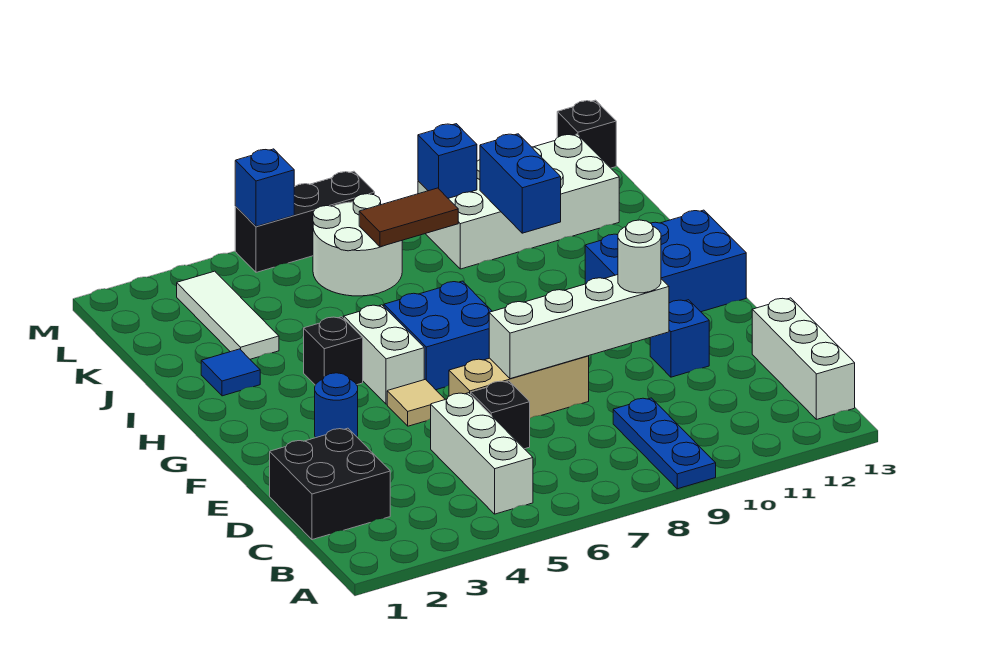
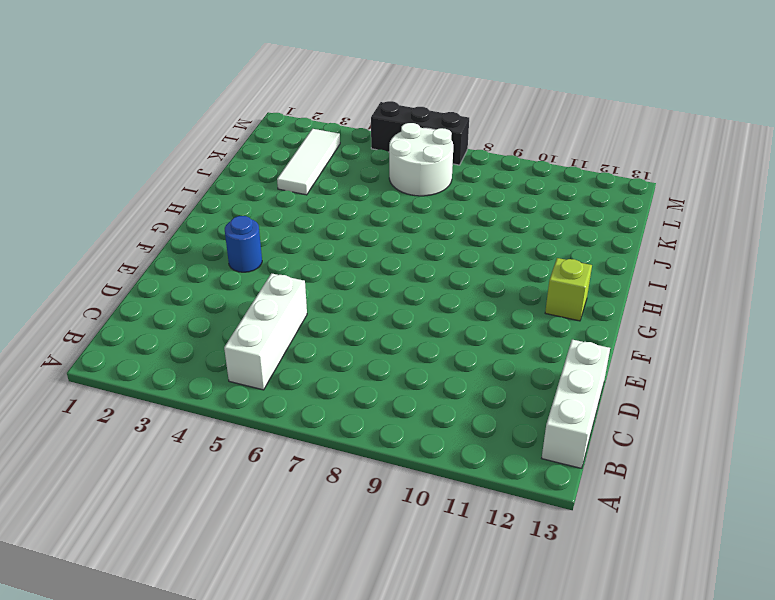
lime 1x1 brick [545,258,592,321] -> blue 2x3 brick [585,210,746,312]
none -> blue 1x3 plate [613,398,716,489]
none -> black 2x2 brick [270,428,390,540]
none -> black 1x1 brick [471,381,530,449]

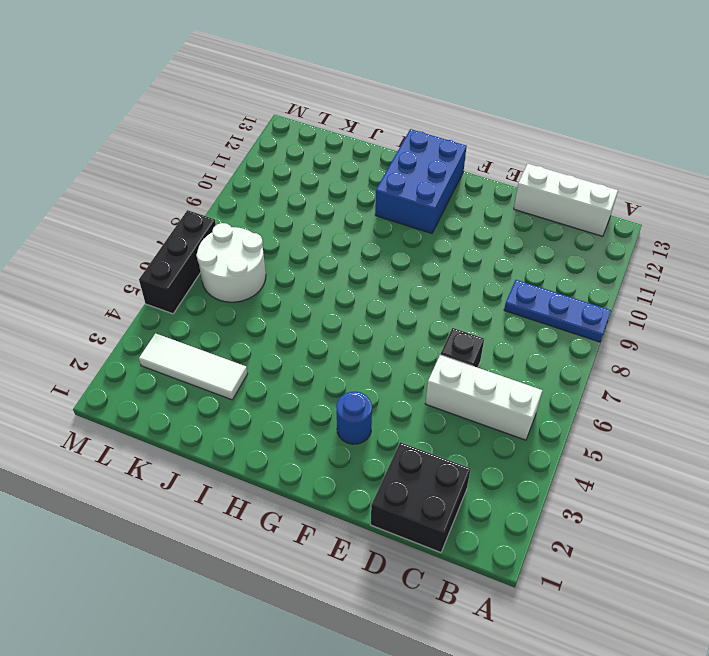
none -> tan 1x3 brick [449,356,589,418]
none -> blue 1x1 brick [650,300,709,377]
none -> tan 1x1 tile [387,379,445,426]

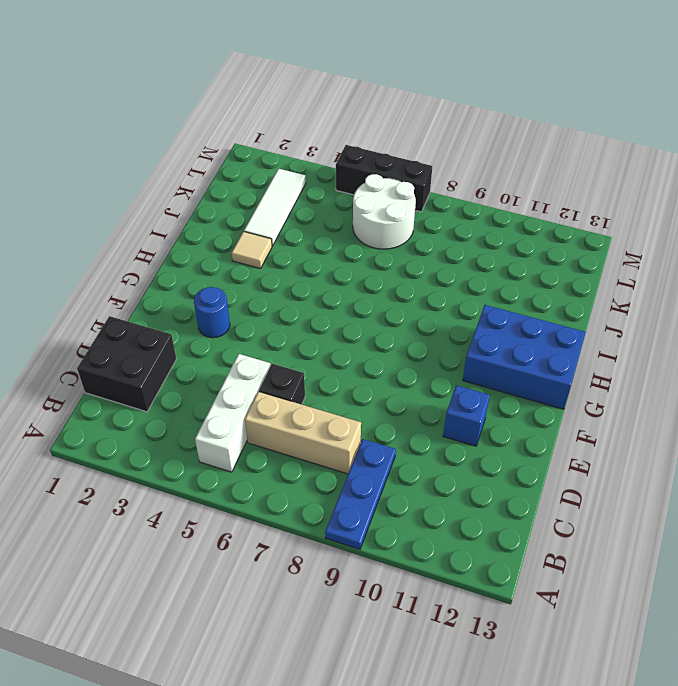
tan 1x3 brick [245,392,361,474] -> tan 1x3 brick moved to [449,356,589,418]
tan 1x1 tile [232,232,272,269] -> tan 1x1 tile moved to [387,379,445,426]
none -> white 1x3 brick [752,298,855,419]
none -> white 1x2 brick [344,305,424,404]
none -> blue 2x2 brick [384,281,492,390]

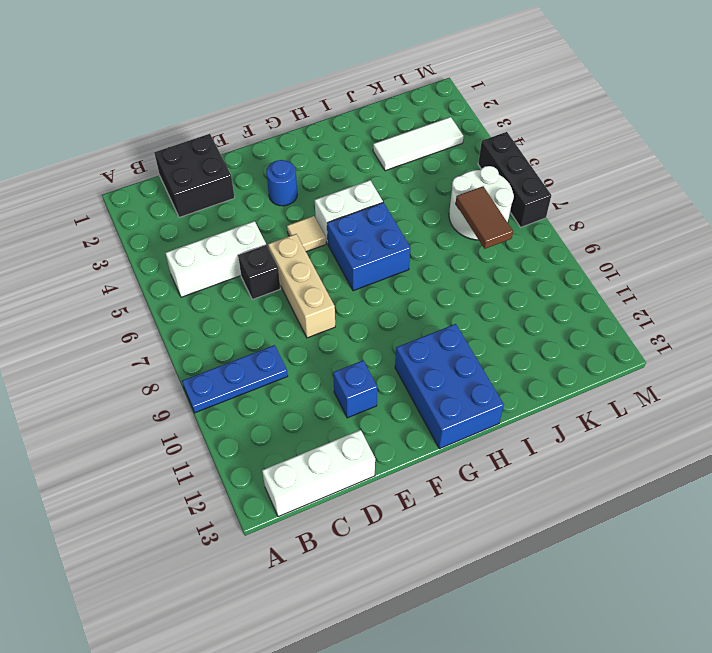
none -> black 1x1 brick [304,317,363,385]
none -> blue 1x1 tile [201,349,260,396]
none -> white 2x4 brick [418,134,619,269]

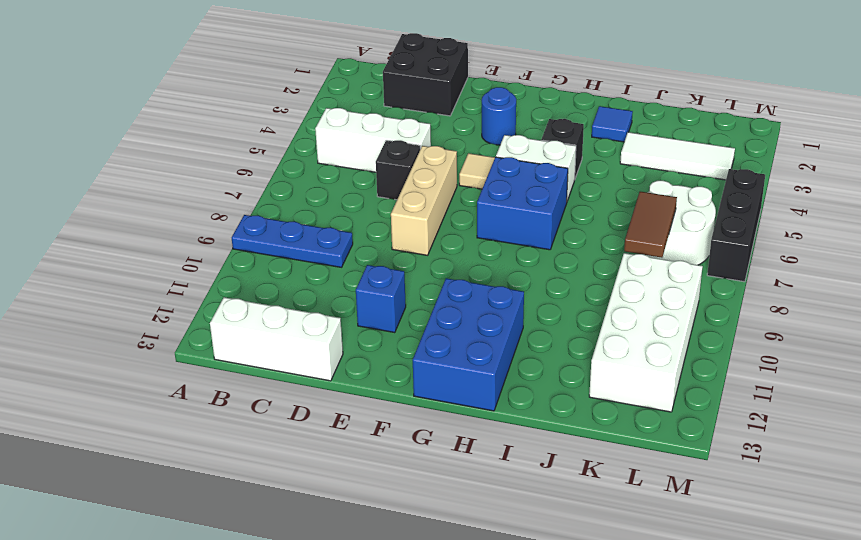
none -> black 1x1 brick [557,100,616,168]
none -> white 1x4 brick [489,275,669,379]
none -> blue 1x2 brick [480,134,561,233]

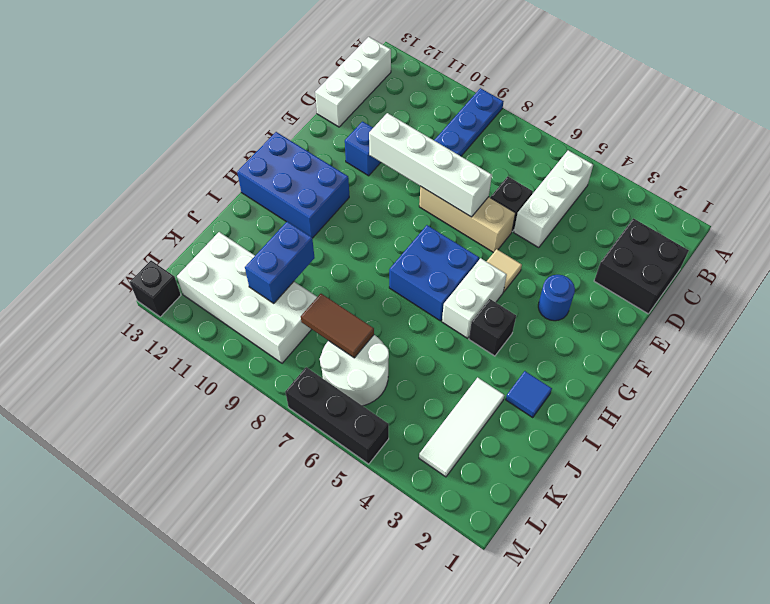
none -> blue 1x1 brick [418,124,477,198]
none -> blue 1x1 brick [235,149,294,227]
none -> white 1x1 round brick [618,220,661,293]

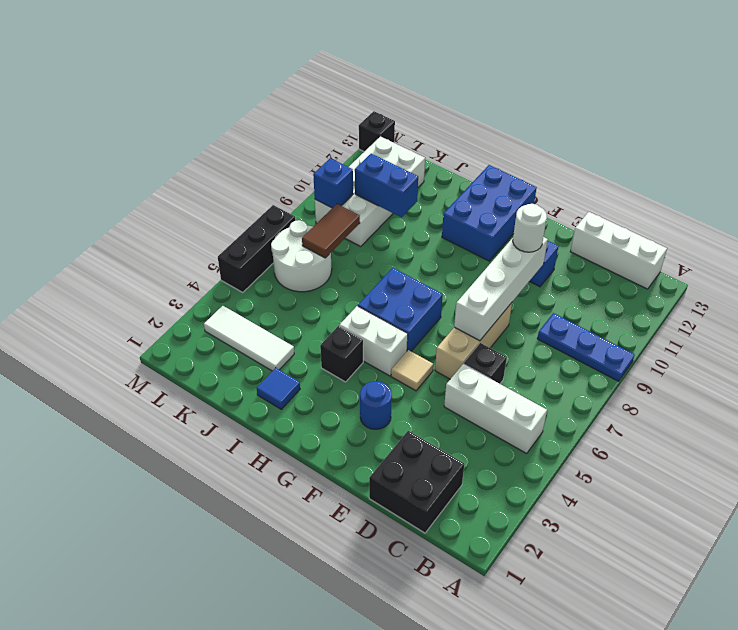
none -> blue 1x1 brick [235,149,294,227]

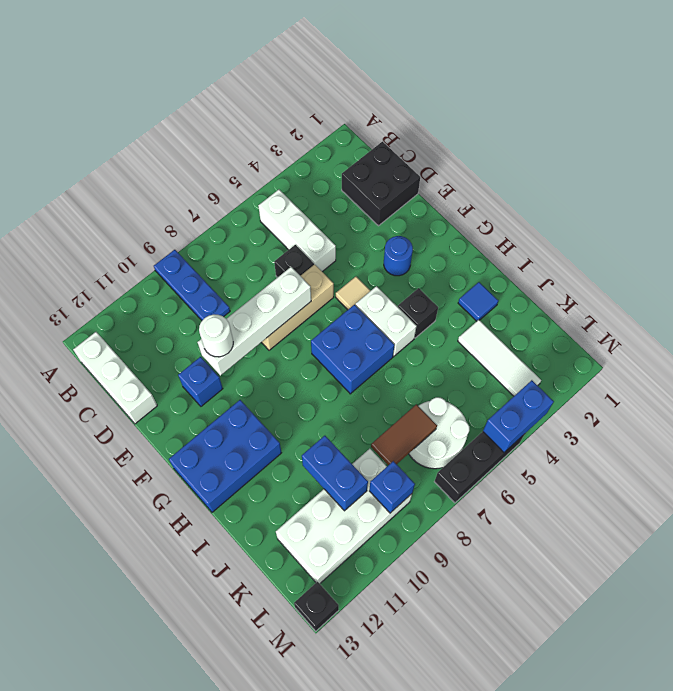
blue 1x2 brick [483,380,554,452] -> blue 1x1 brick [235,149,294,227]

